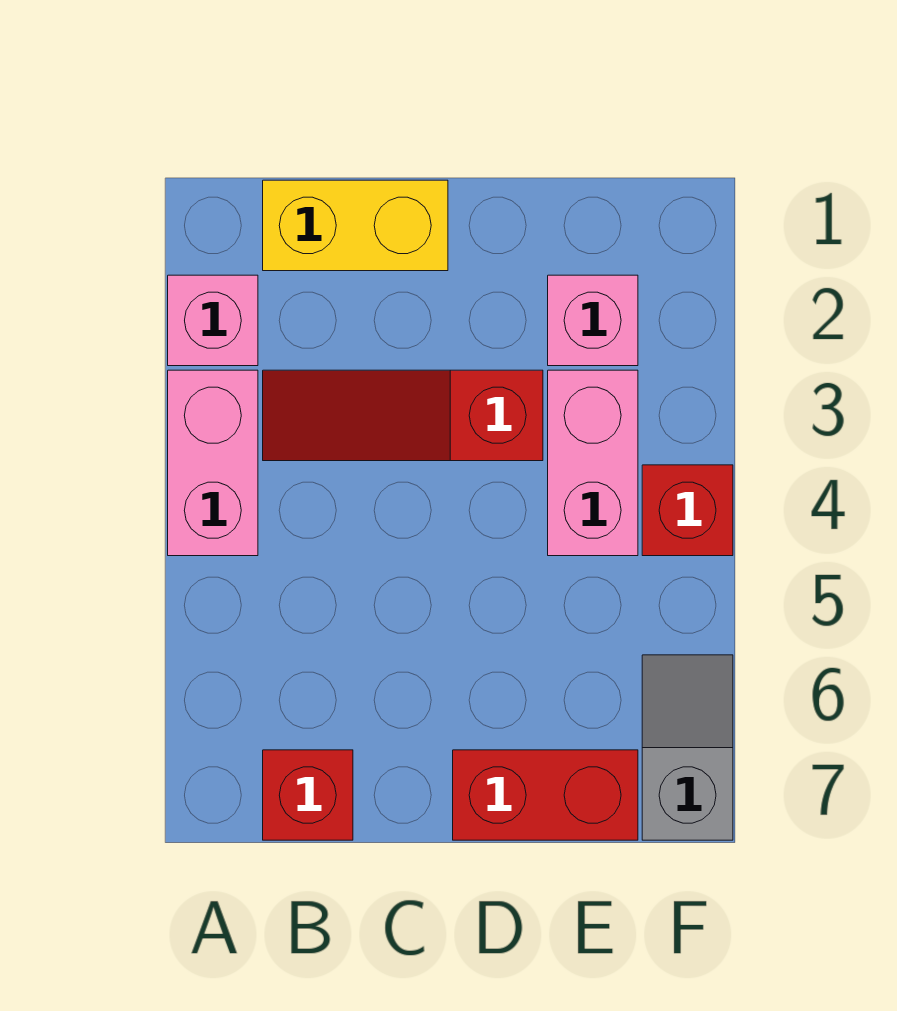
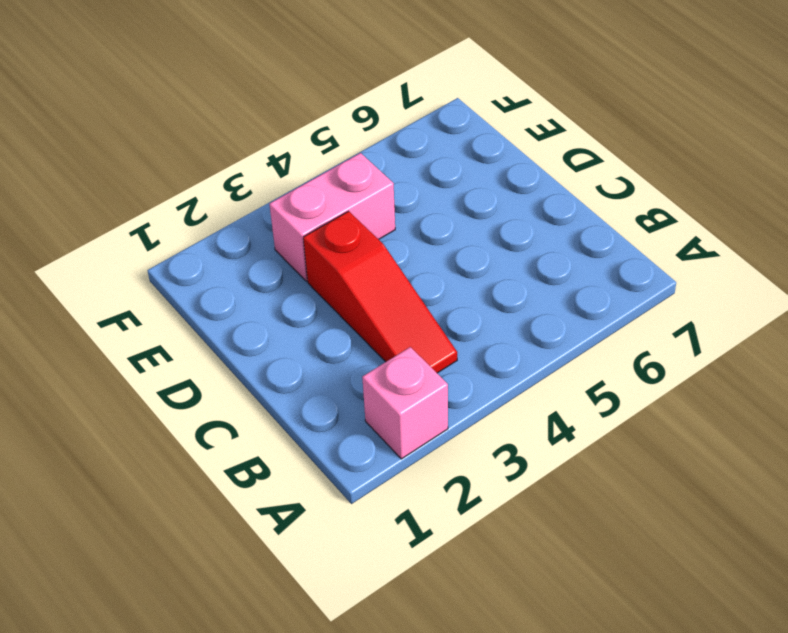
none -> pink 1x2 brick [168,370,258,556]
none -> yellow 1x2 brick [263,180,448,271]

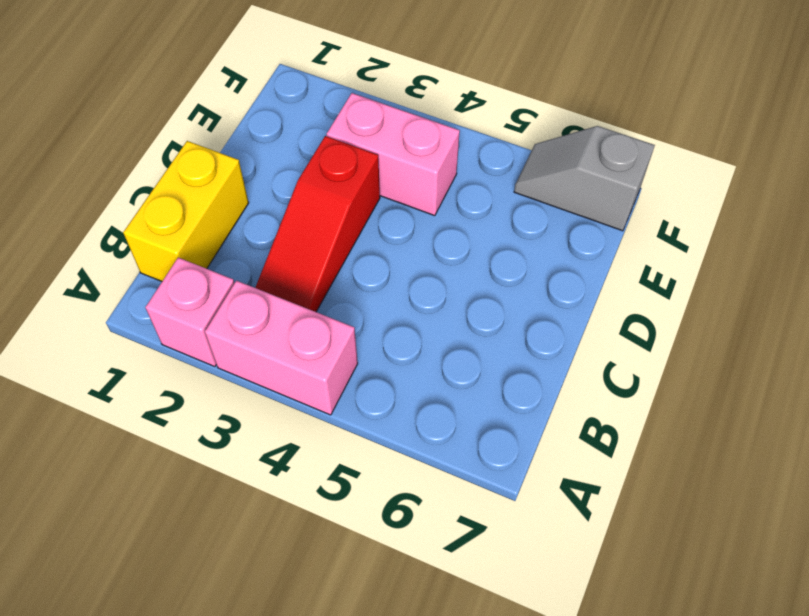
none -> red 1x1 brick [263,750,353,840]
none -> red 1x2 brick [453,750,638,840]

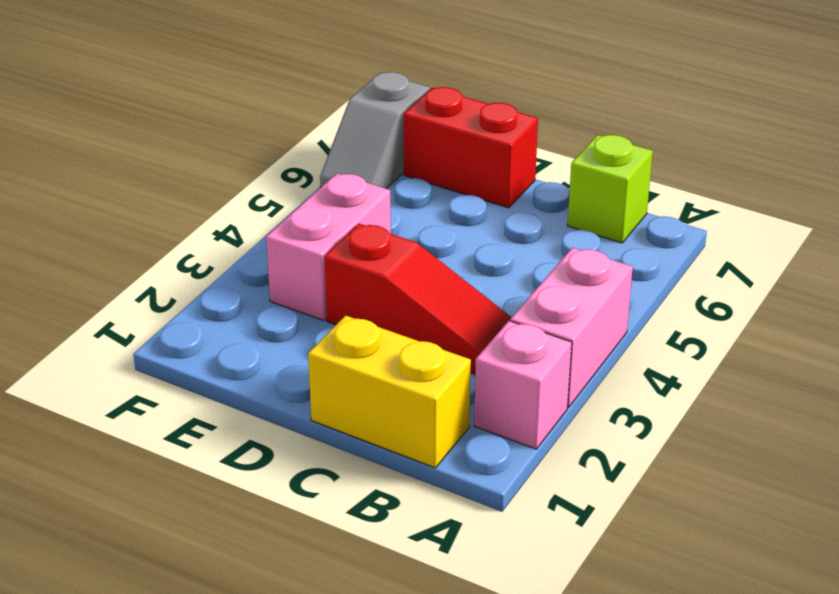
lime 1x1 brick [568,135,653,243] -> red 1x1 brick [263,750,353,840]
none -> pink 1x1 brick [548,275,638,366]
none -> red 1x1 brick [642,465,733,556]

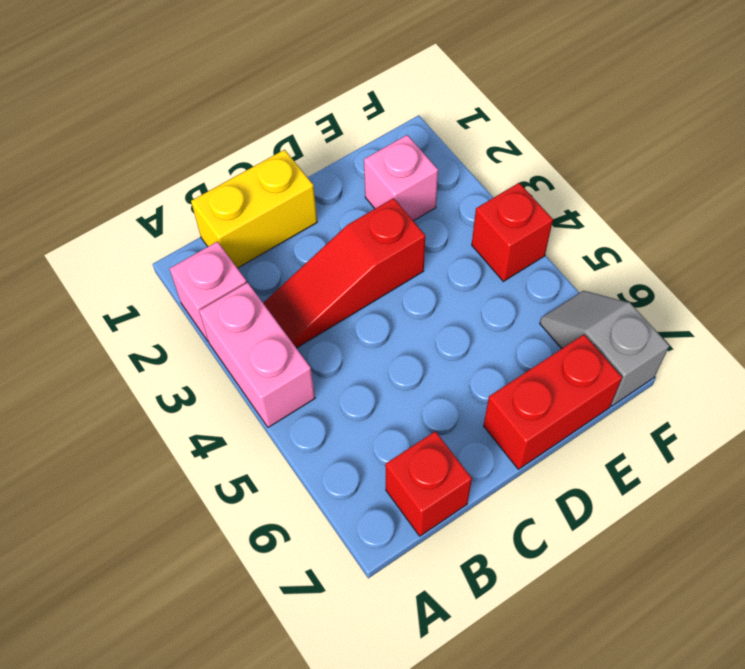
none -> pink 1x2 brick [548,370,638,556]

